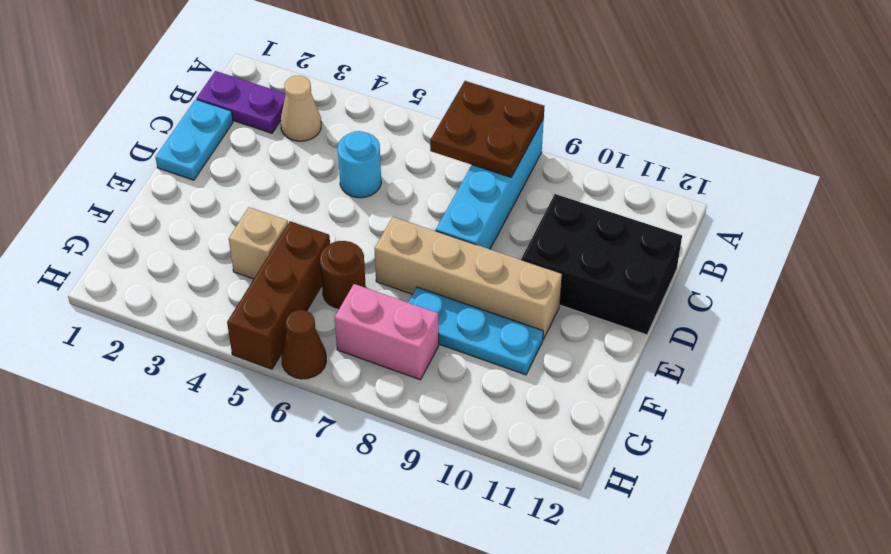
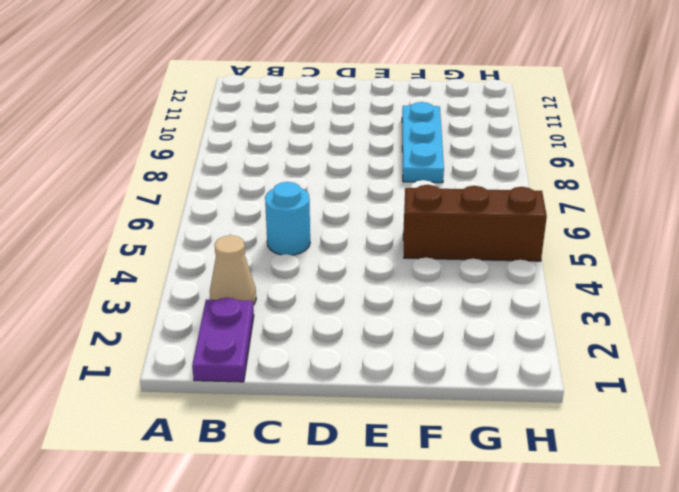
none -> cyan 1x4 brick [436,119,544,249]
none -> cyan 1x2 plate [155,99,233,180]
none -> black 2x3 brick [521,194,682,335]

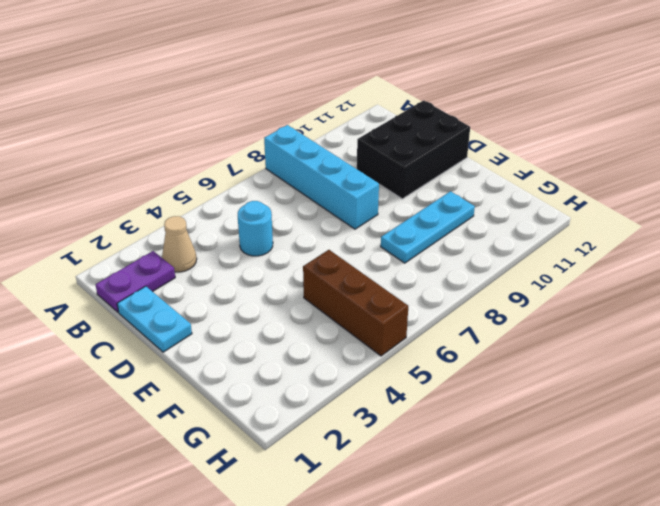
none -> tan 1x4 brick [374,217,562,339]
none -> tan 1x1 brick [229,207,288,279]
none -> brown 1x1 round brick [320,241,366,308]

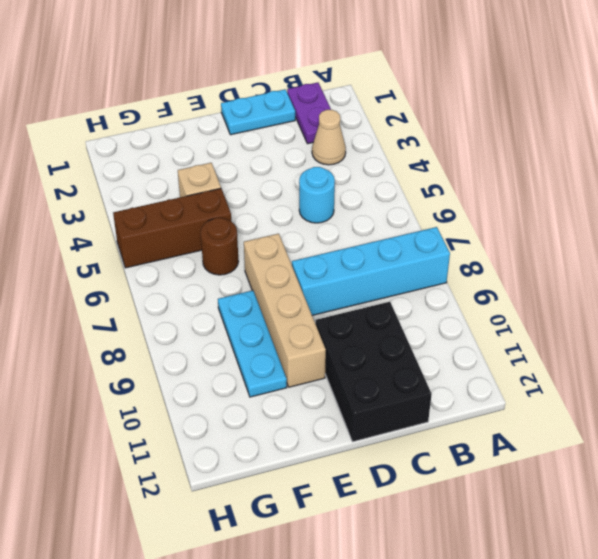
none -> pink 1x2 brick [334,284,439,380]
none -> brown 1x1 cone [281,310,326,379]
none -> brown 2x2 plate [430,81,544,177]

